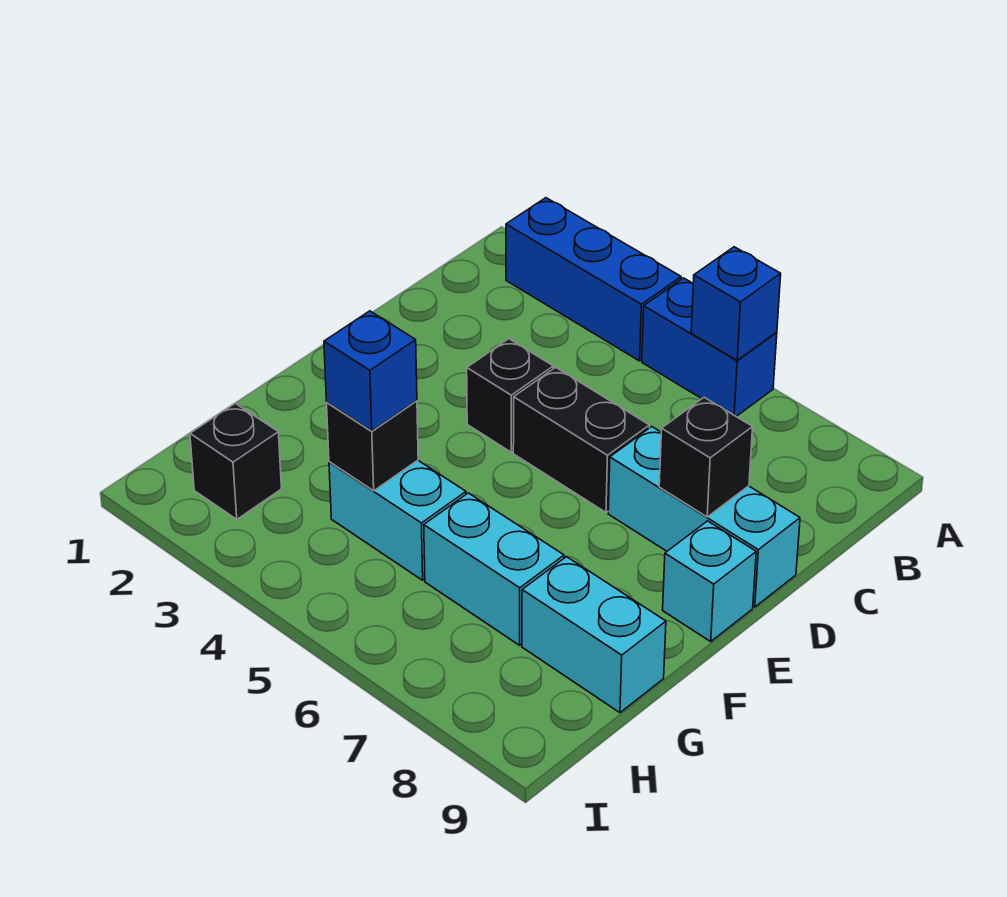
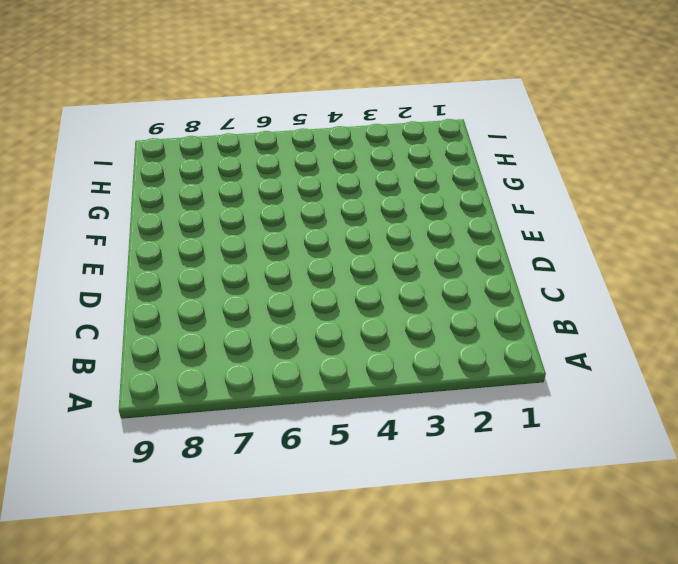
none -> blue 1x3 brick [506,198,681,361]
none -> blue 1x2 brick [642,278,777,417]
none -> black 1x1 brick [467,339,553,452]

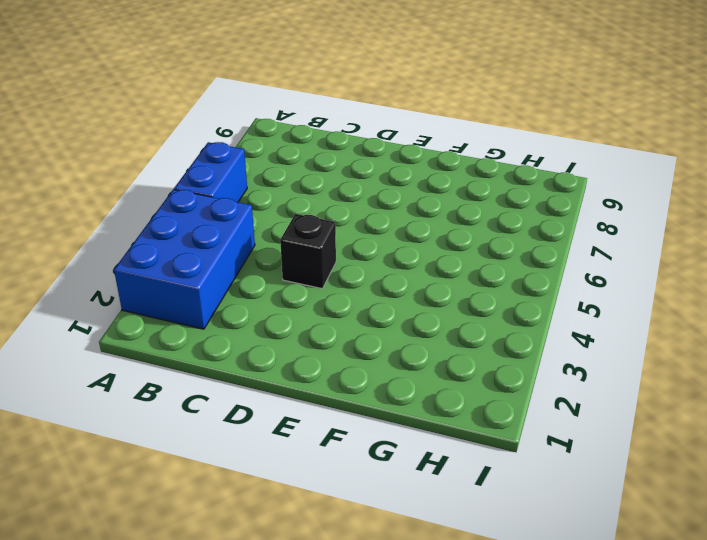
blue 2x3 brick [114,189,255,329] -> blue 1x3 brick [506,198,681,361]
none -> black 1x2 brick [513,367,649,512]
none -> cyan 1x3 brick [608,427,800,607]
none -> cyan 1x1 brick [663,521,756,641]

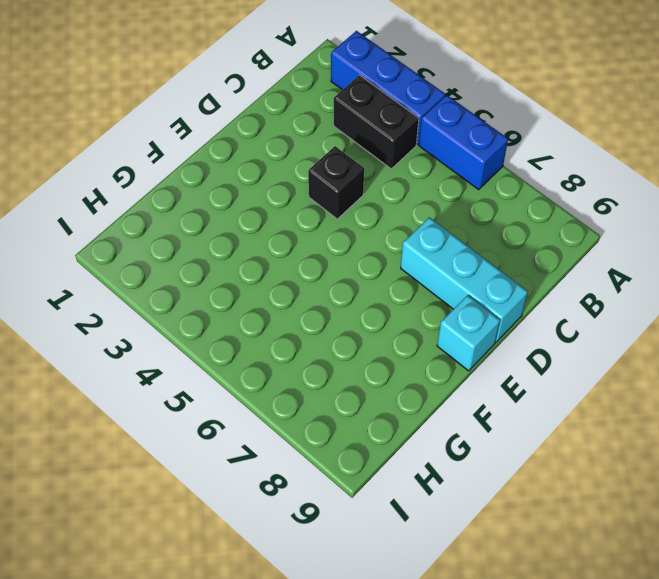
black 1x2 brick [334,75,419,169] -> black 1x2 brick moved to [513,367,649,512]
none -> cyan 1x2 brick [329,460,466,580]
none -> cyan 1x2 brick [424,493,564,645]
none -> cyan 1x2 brick [522,557,666,713]

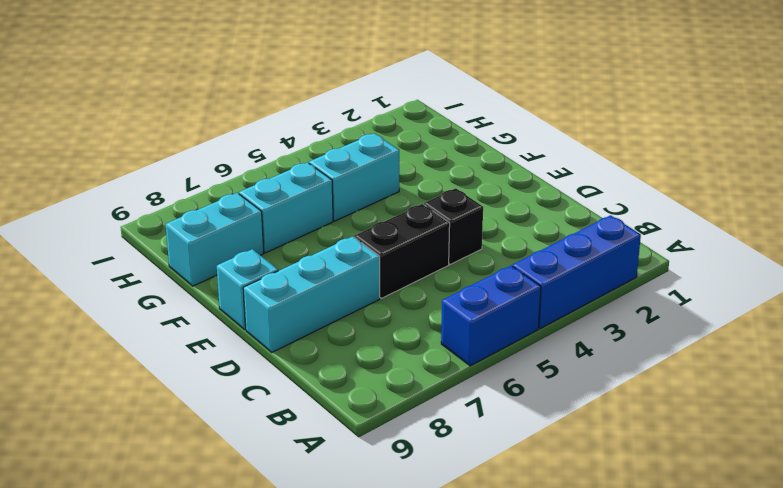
none -> black 1x1 brick [190,403,282,519]
none -> blue 1x1 brick [691,247,781,360]
none -> black 1x1 brick [659,397,753,517]

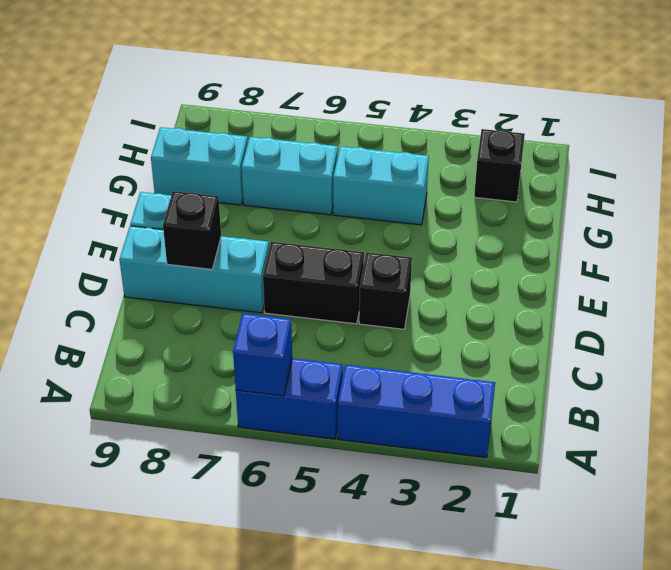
none -> black 1x1 brick [327,401,418,491]
none -> blue 1x1 brick [324,311,417,431]

